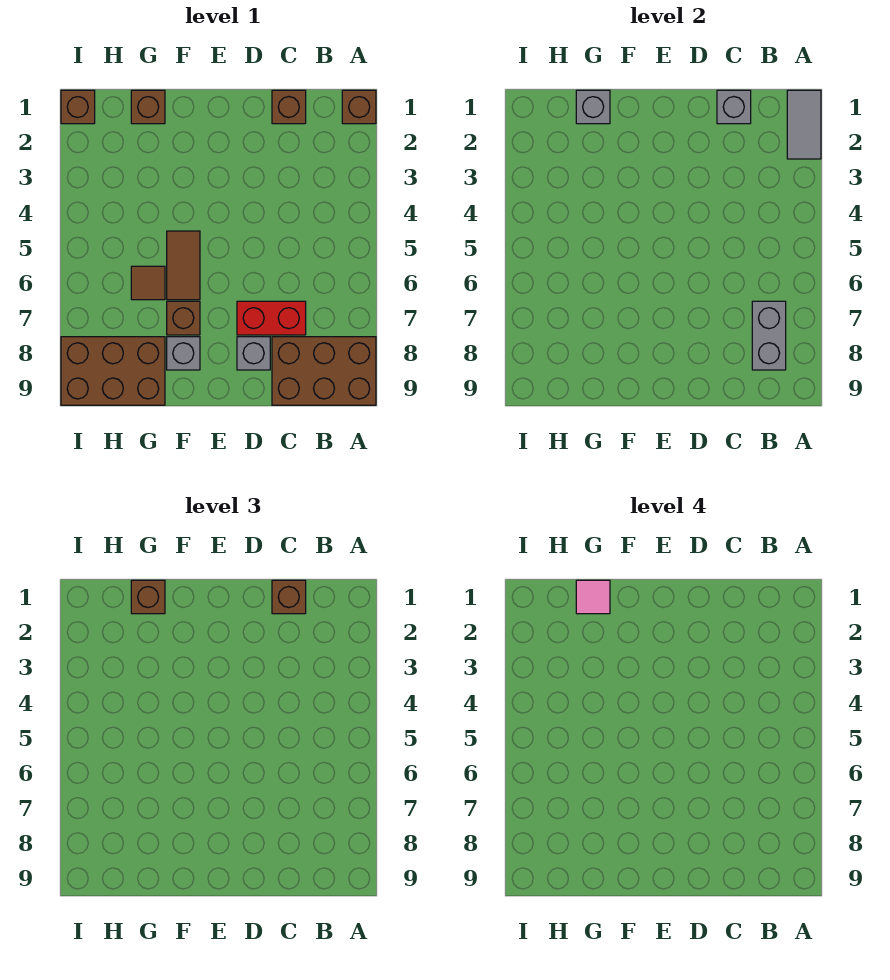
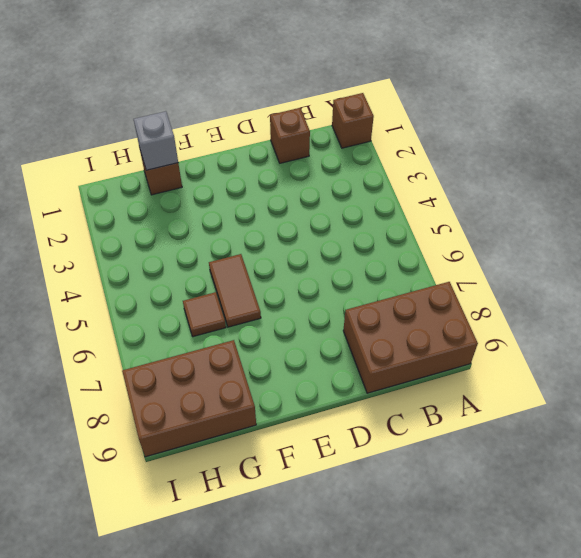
none -> red 1x2 brick [237,301,306,335]
none -> grey 1x1 brick [237,337,270,370]
none -> brown 1x1 brick [167,301,200,335]

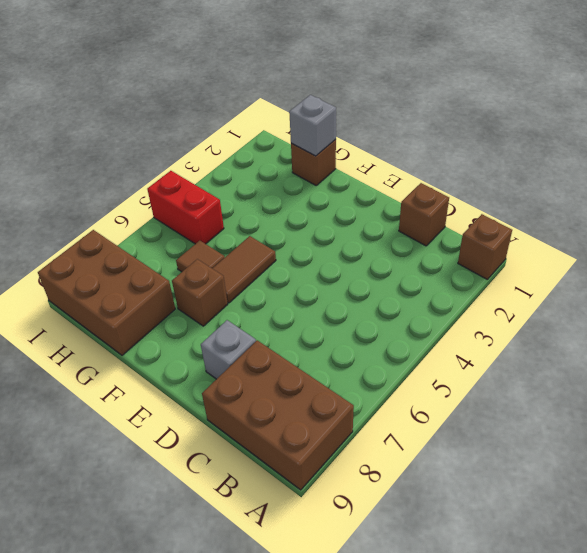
red 1x2 brick [147,171,224,244] -> red 1x2 brick moved to [237,301,306,335]
none -> grey 1x1 brick [167,337,200,370]
none -> brown 1x1 brick [61,90,95,124]
none -> grey 1x2 tile [787,90,821,159]

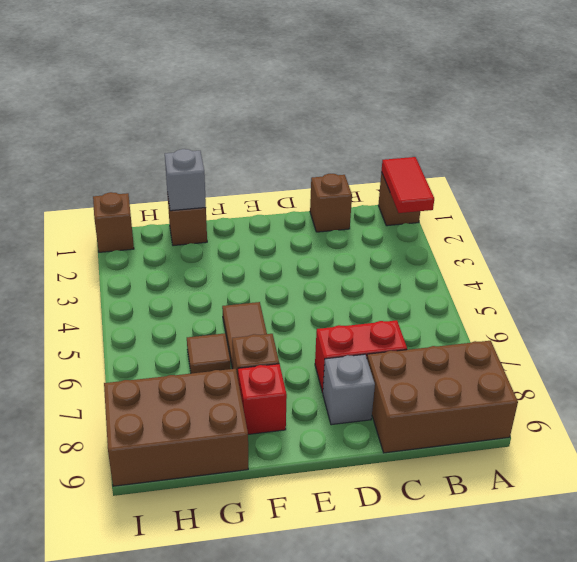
red 1x2 tile [382,157,434,213] -> grey 1x2 tile [787,90,821,159]
red 1x1 brick [238,364,287,434] -> grey 1x1 brick [167,337,200,370]
none -> grey 1x2 brick [752,301,786,370]
none -> grey 1x1 brick [717,90,751,124]
none -> brown 1x1 brick [272,580,306,614]

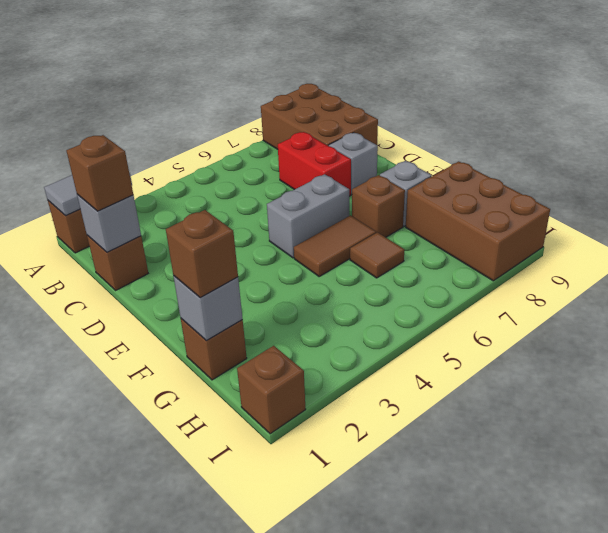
grey 1x2 brick [267,174,349,258] -> grey 1x2 brick moved to [752,301,786,370]
none -> pink 1x1 tile [576,580,610,614]

